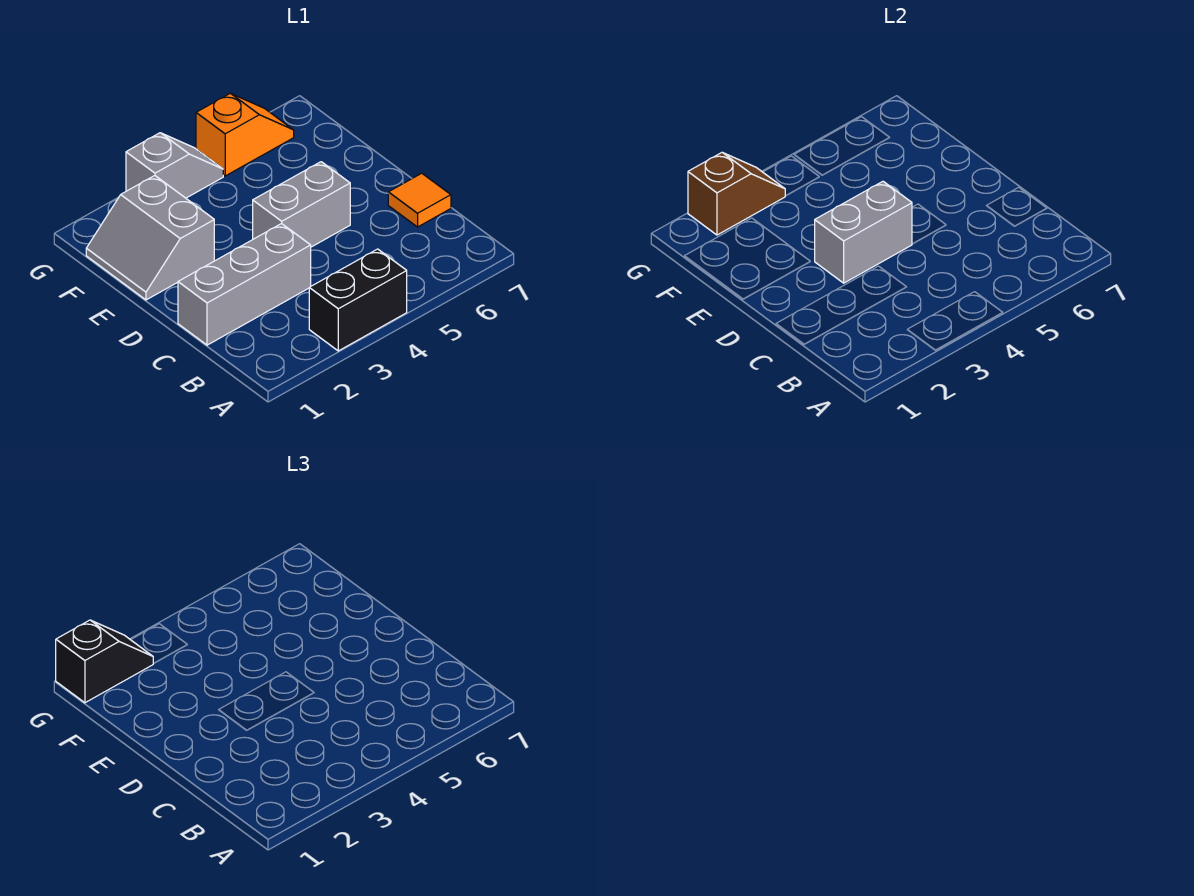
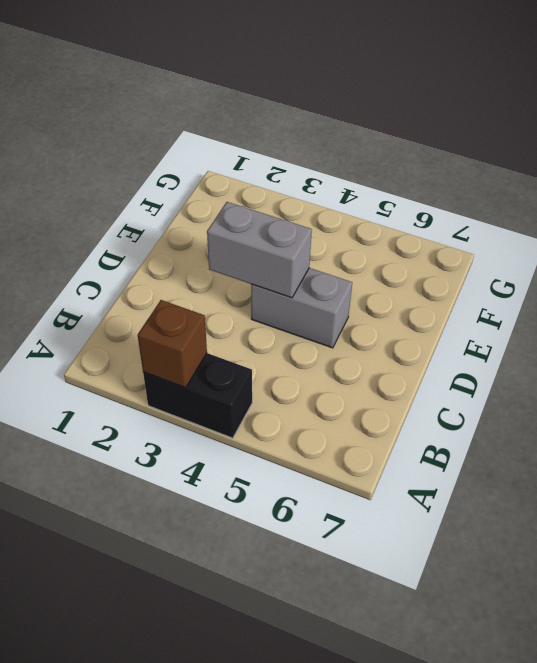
brown 1x1 brick [138,300,207,388] -> none
none -> grey 1x3 brick [178,223,311,345]
none -> orange 1x1 tile [388,173,451,227]

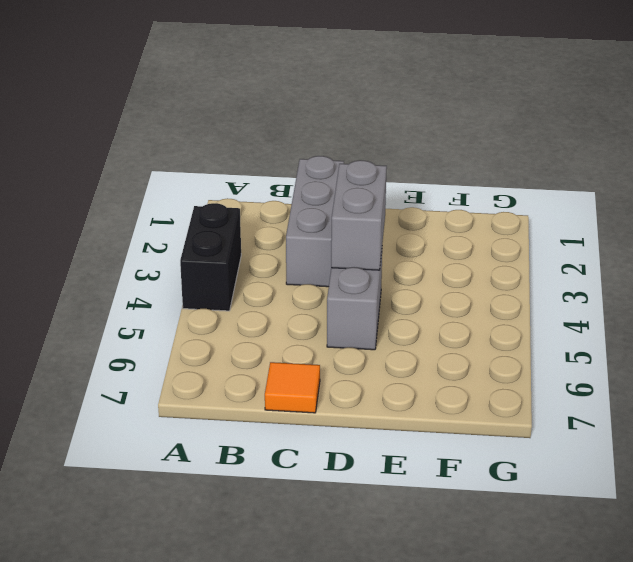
none -> grey 2x2 slope [86,176,214,300]
none -> grey 1x2 slope [126,133,223,198]

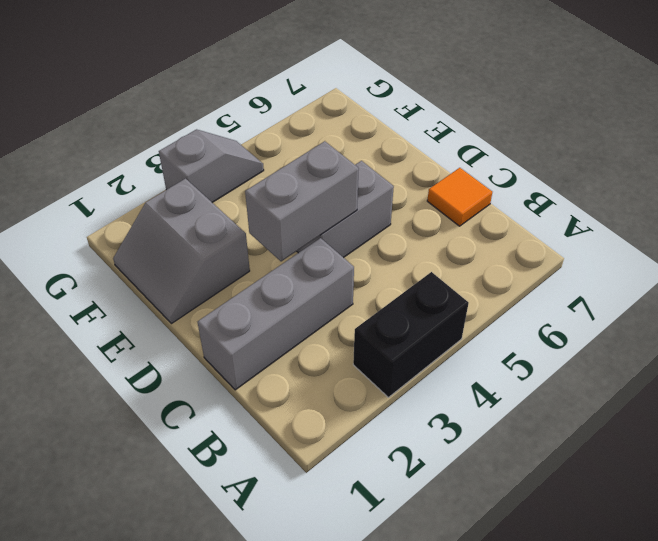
none -> orange 1x2 slope [196,93,294,176]
none -> brown 1x2 slope [688,153,785,235]

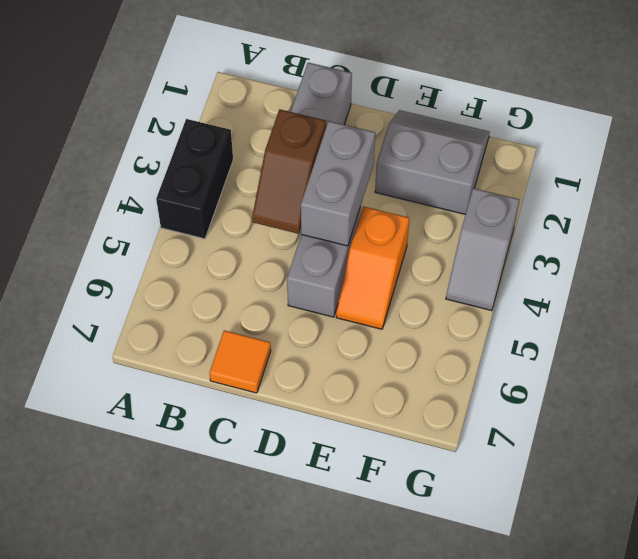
brown 1x2 slope [252,109,326,234] -> brown 1x2 slope moved to [688,153,785,235]
orange 1x2 slope [336,206,409,329] -> orange 1x2 slope moved to [196,93,294,176]
none -> black 1x2 slope [56,620,154,703]

